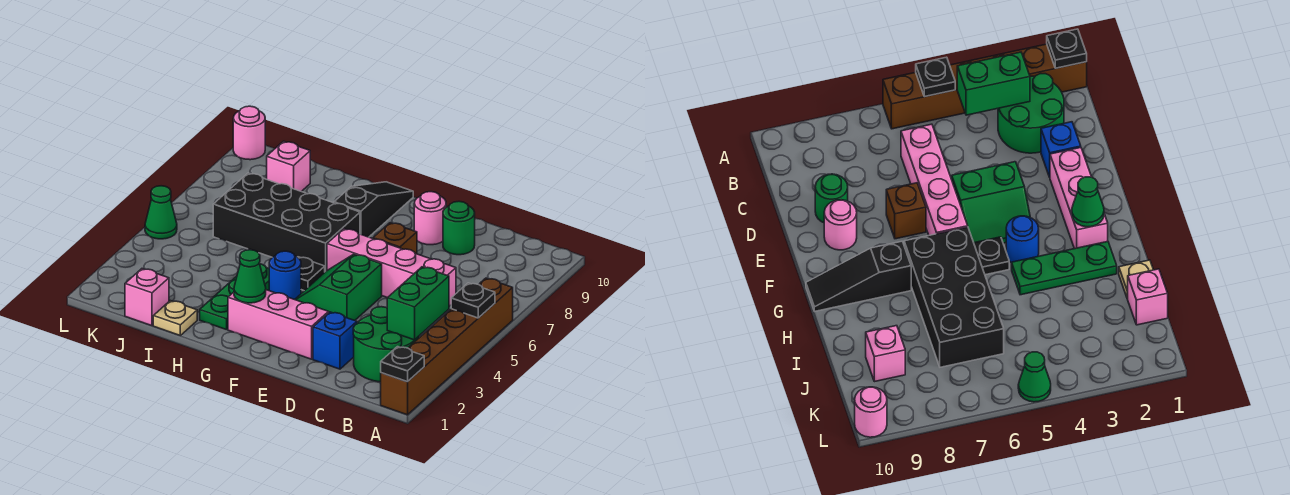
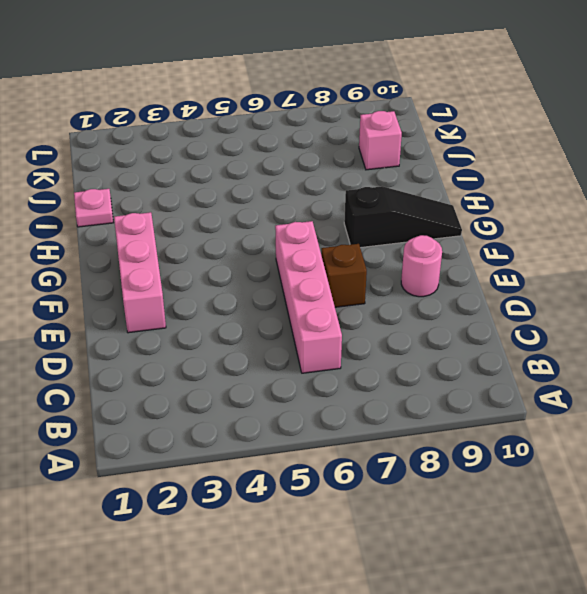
pink 1x1 plate [74,189,113,227] -> tan 1x1 plate [153,301,197,335]
none -> brown 1x6 brick [381,278,513,415]
none -> green 2x2 round brick [353,307,419,382]
none -> blue 1x1 brick [313,312,357,369]

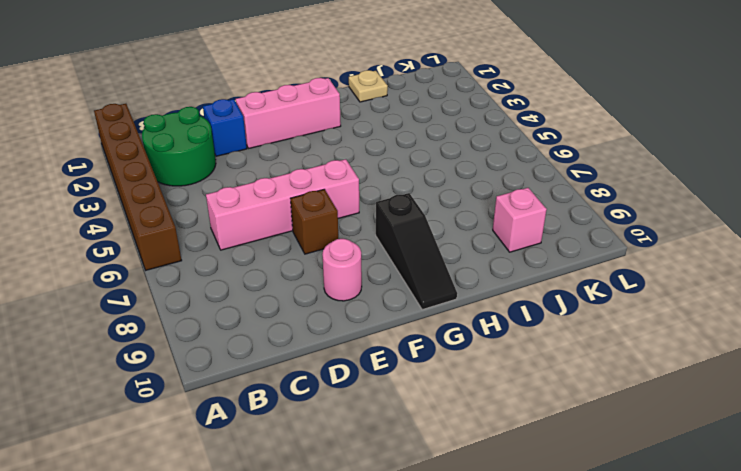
none -> green 1x1 round brick [443,201,475,255]
none -> green 2x2 slope [295,254,382,320]
none -> blue 1x1 round brick [269,251,301,300]

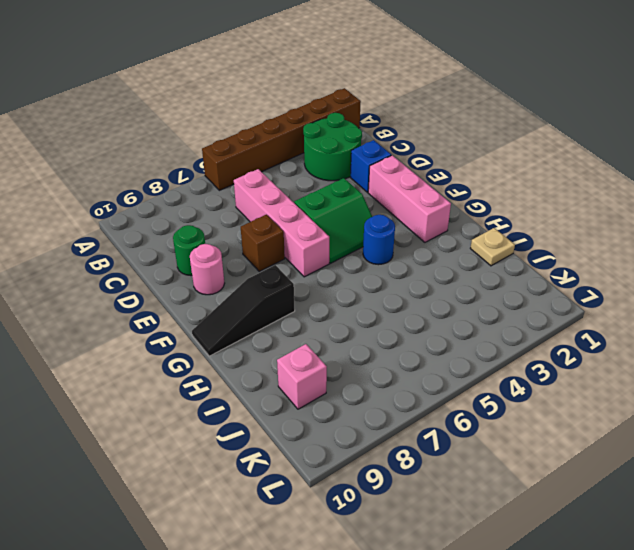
none -> black 1x1 plate [298,257,325,291]
none -> black 2x4 brick [213,173,360,272]
none -> green 1x3 plate [200,264,269,330]

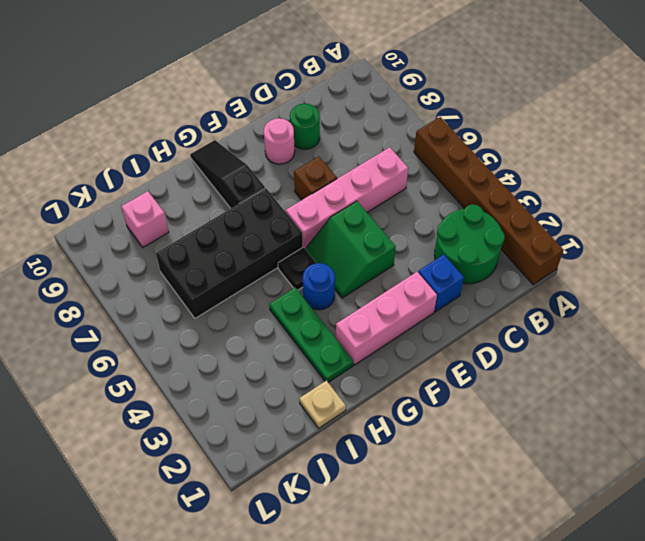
none -> pink 1x1 brick [125,269,169,326]
none -> green 1x1 cone [145,186,177,239]
none -> pink 1x1 round brick [233,106,265,160]

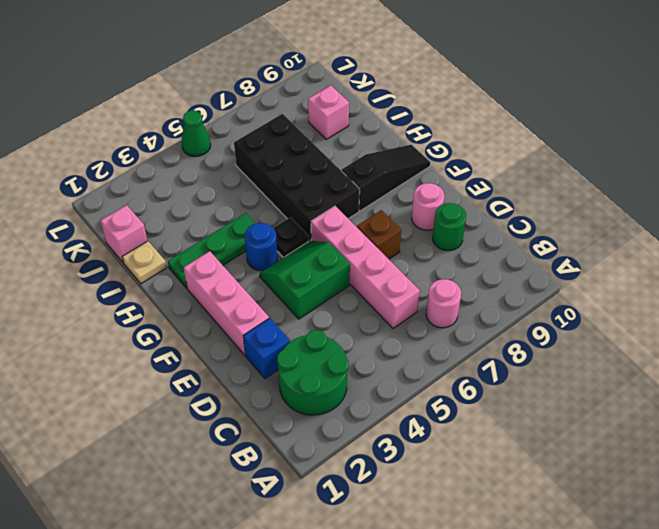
pink 1x1 round brick [426,279,461,328] -> pink 1x1 round brick moved to [233,106,265,160]
none -> brown 1x6 brick [381,278,513,415]
none -> black 1x1 plate [381,347,424,382]
none -> black 1x1 plate [451,283,495,318]

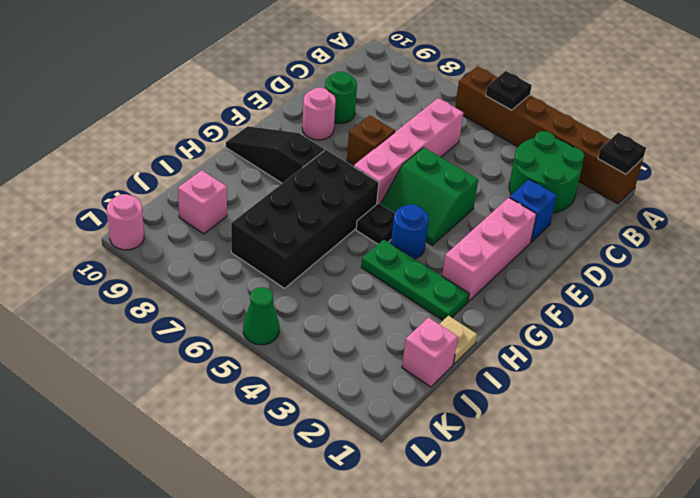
none -> green 1x2 brick [387,267,449,340]
none -> green 1x1 cone [234,250,266,303]

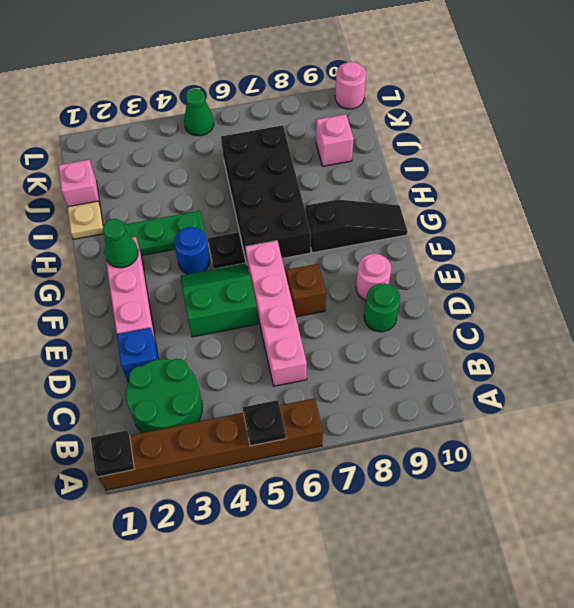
none -> green 1x2 brick [387,267,449,340]

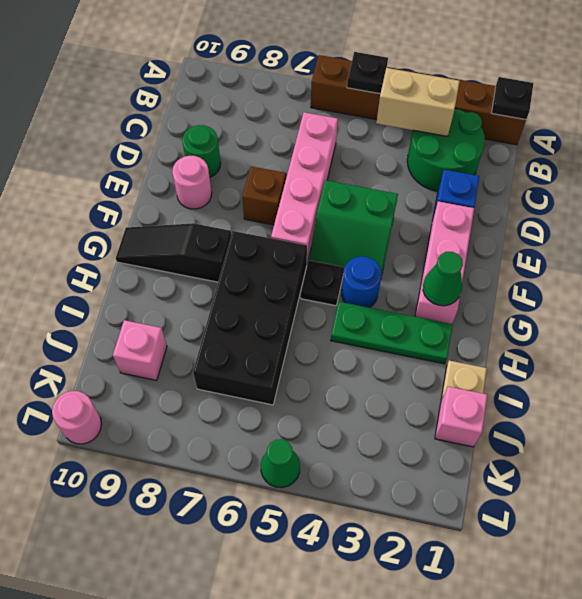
tan 1x2 brick [376,68,460,136] -> green 1x2 brick [387,267,449,340]

